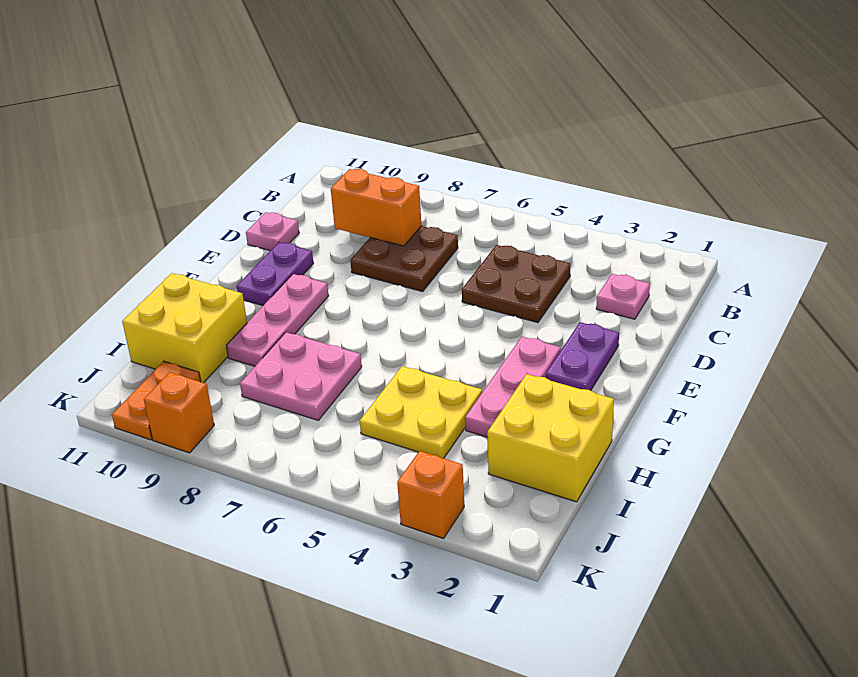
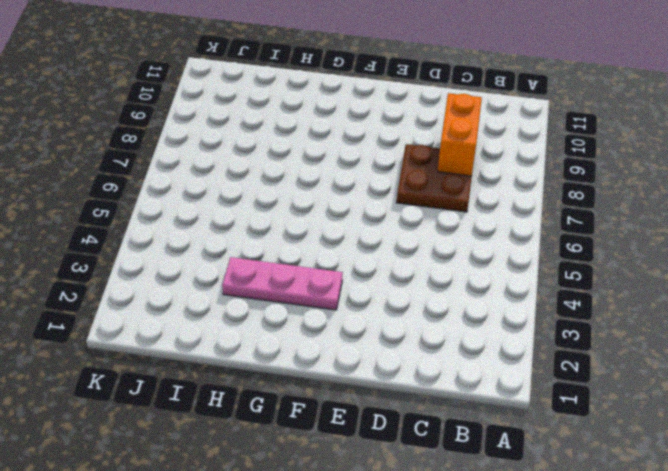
none -> pink 1x1 plate [596,274,650,319]
none -> brown 2x2 plate [462,245,571,323]
none -> pink 1x1 plate [246,212,299,251]

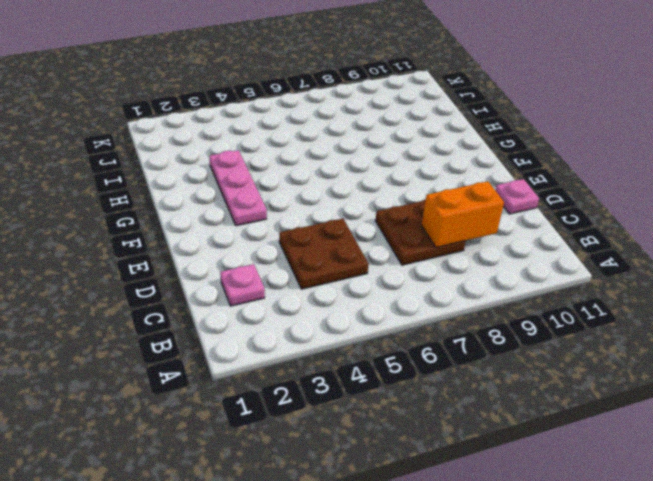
none -> purple 1x2 plate [546,322,619,391]
none -> purple 1x2 plate [237,242,313,306]
none -> pink 1x3 plate [226,274,329,366]

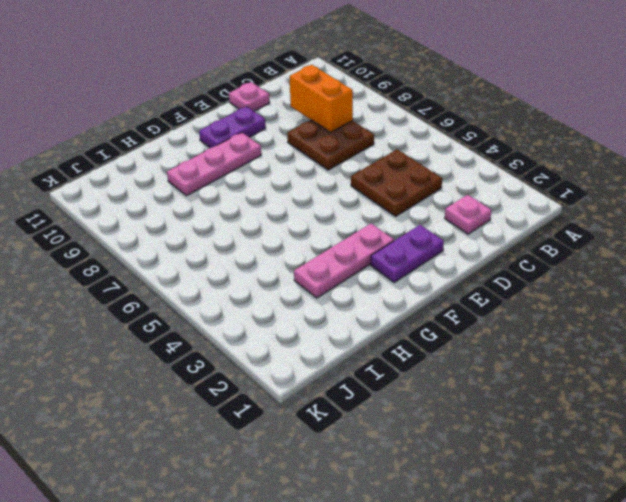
none -> yellow 2x2 brick [487,374,614,502]
none -> yellow 2x2 plate [360,366,482,458]
none -> pink 2x2 plate [240,332,362,420]

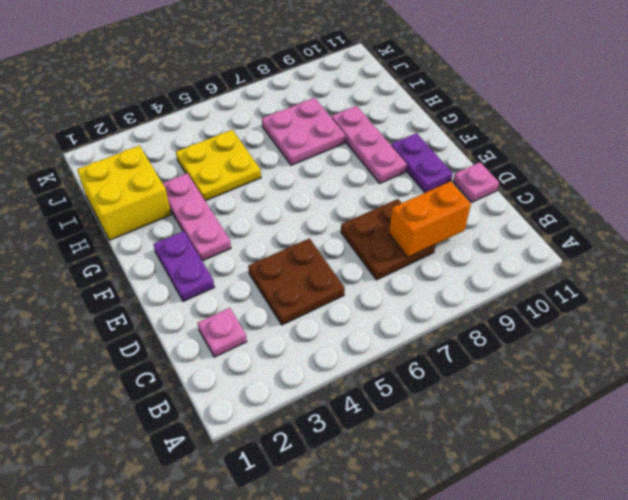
none -> yellow 2x2 brick [122,273,247,383]
none -> orange 1x2 plate [112,361,201,440]
none -> orange 1x1 brick [397,451,464,539]

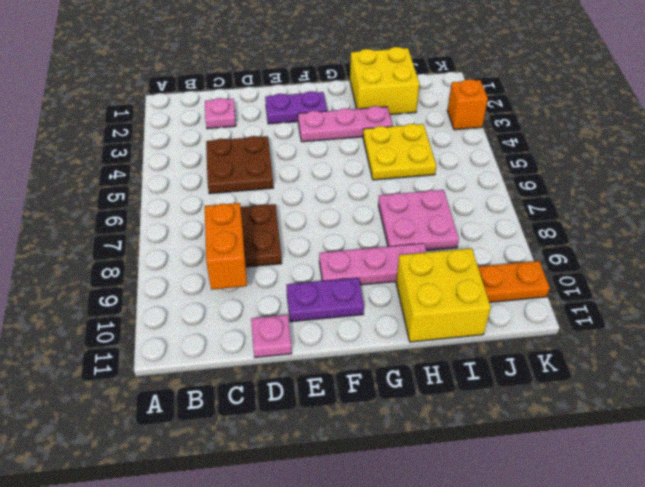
none -> orange 1x1 brick [144,372,214,453]

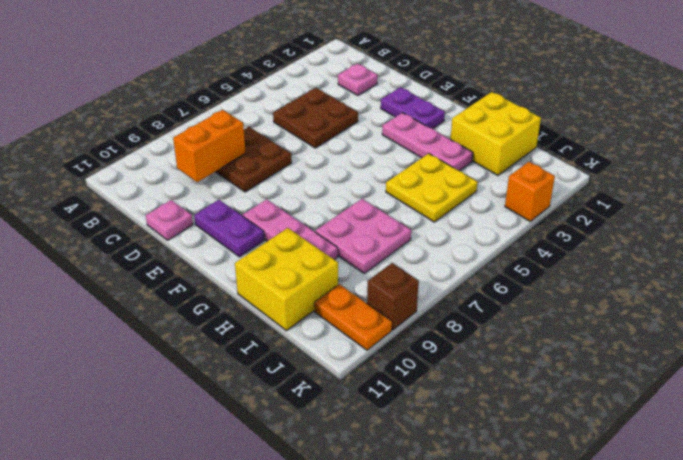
brown 1x1 brick [367,263,419,330] -> orange 1x1 brick [144,372,214,453]

